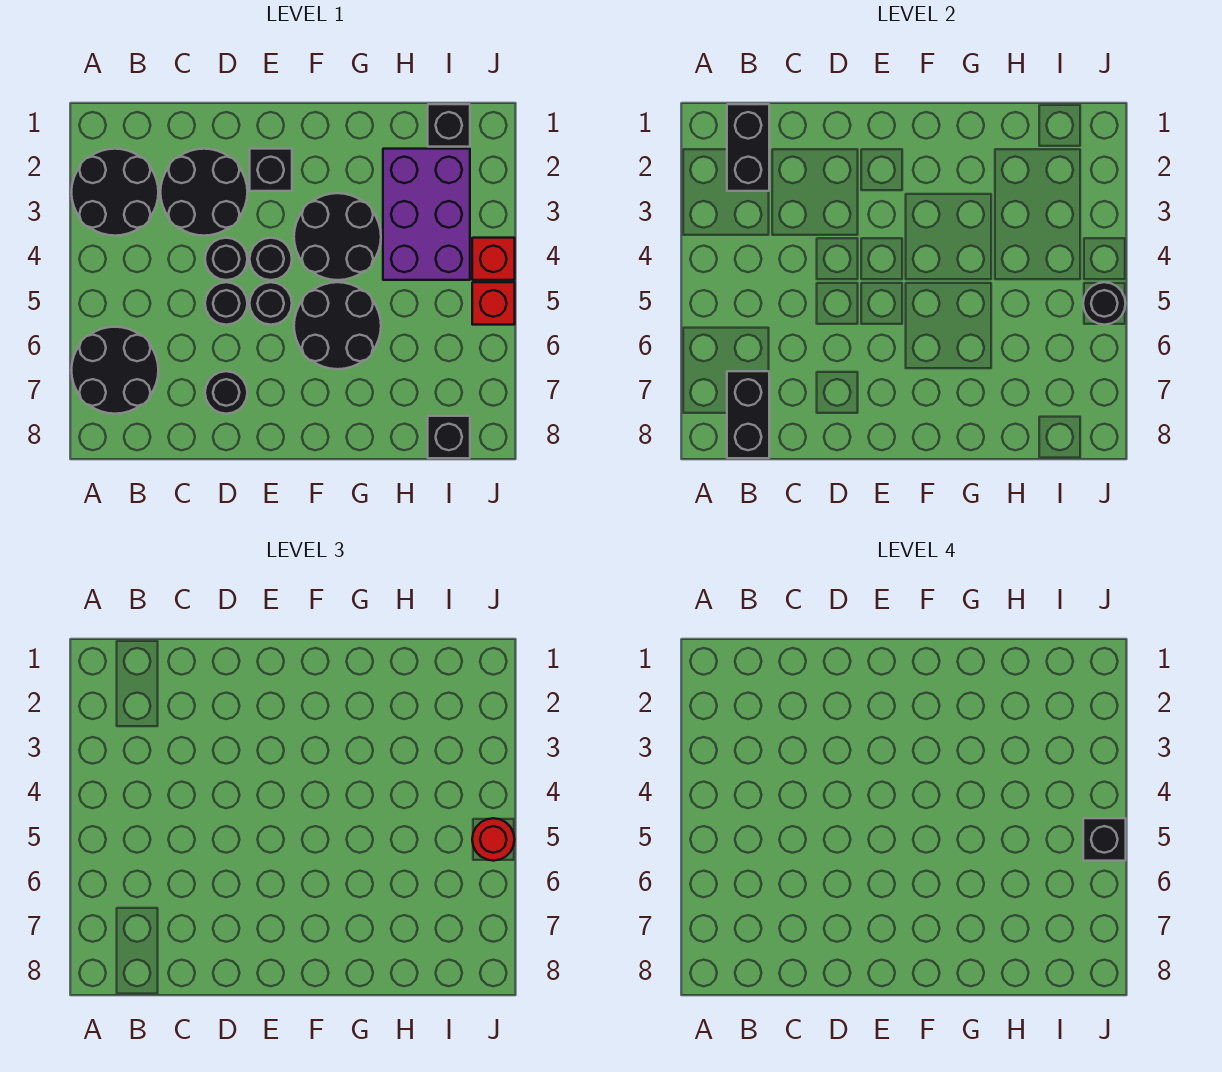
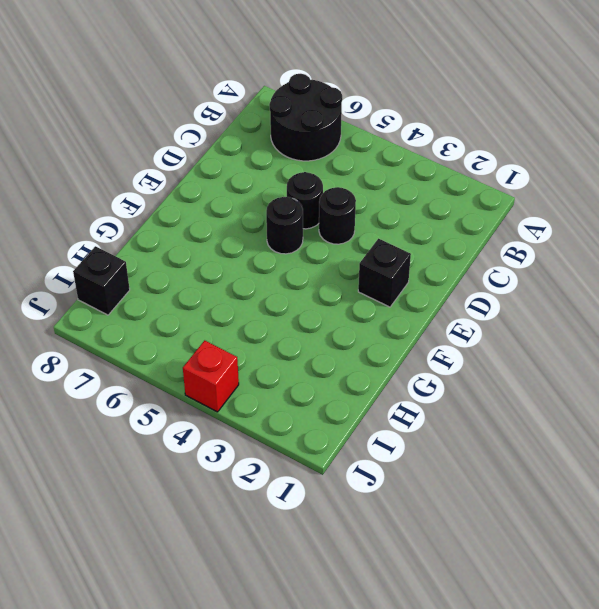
none -> black 2x2 round brick [72,149,158,236]
none -> black 2x2 round brick [161,149,247,236]
none -> black 1x1 round brick [205,371,247,414]

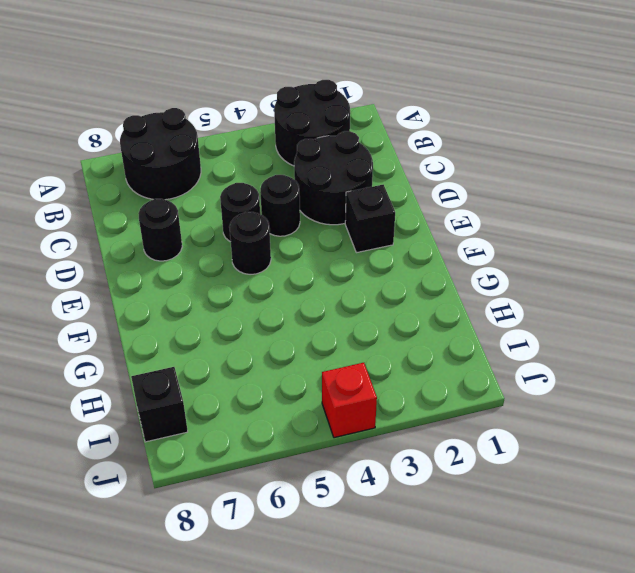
none -> black 1x1 round brick [250,238,292,280]
none -> black 2x2 round brick [294,193,381,280]
none -> black 2x2 round brick [294,282,381,369]

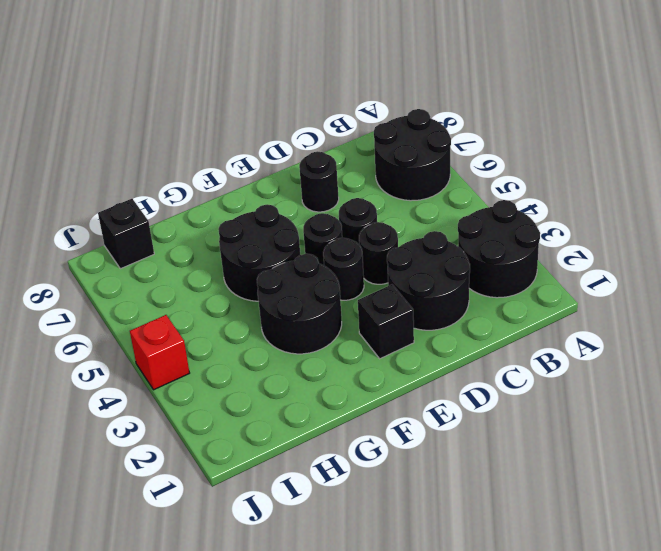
none -> purple 2x3 brick [383,149,470,280]
none -> black 1x1 brick [428,104,470,147]
none -> red 1x1 brick [472,282,515,325]

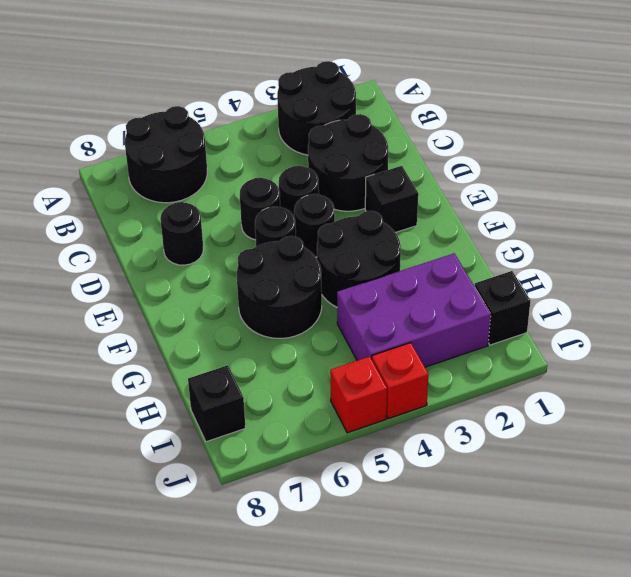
none -> black 1x2 brick [727,104,769,191]
none -> black 1x2 brick [727,371,769,458]
none -> black 1x1 round brick [1083,282,1126,325]

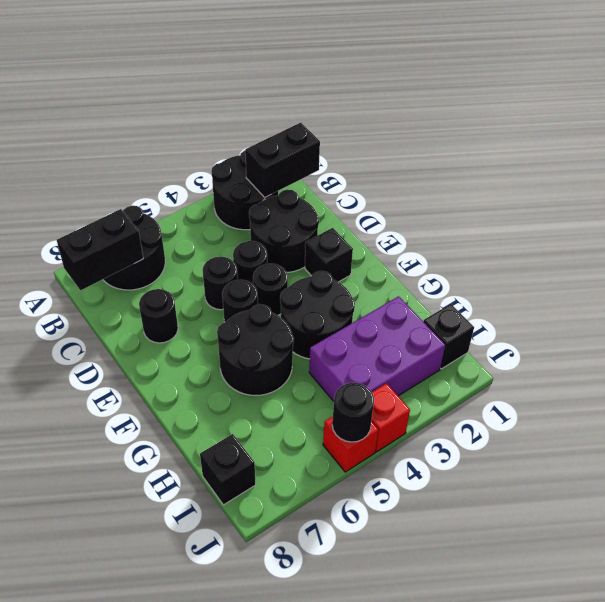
none -> red 1x1 round brick [472,818,515,861]
none -> black 1x1 brick [1083,818,1126,861]

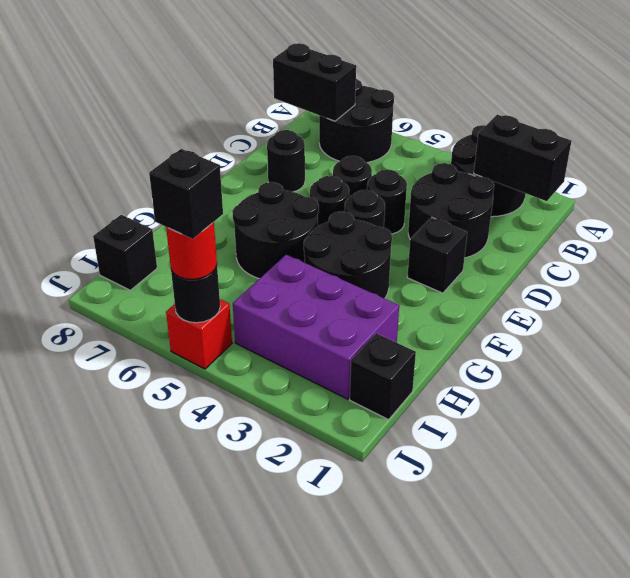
none -> red 1x1 brick [472,238,515,280]

